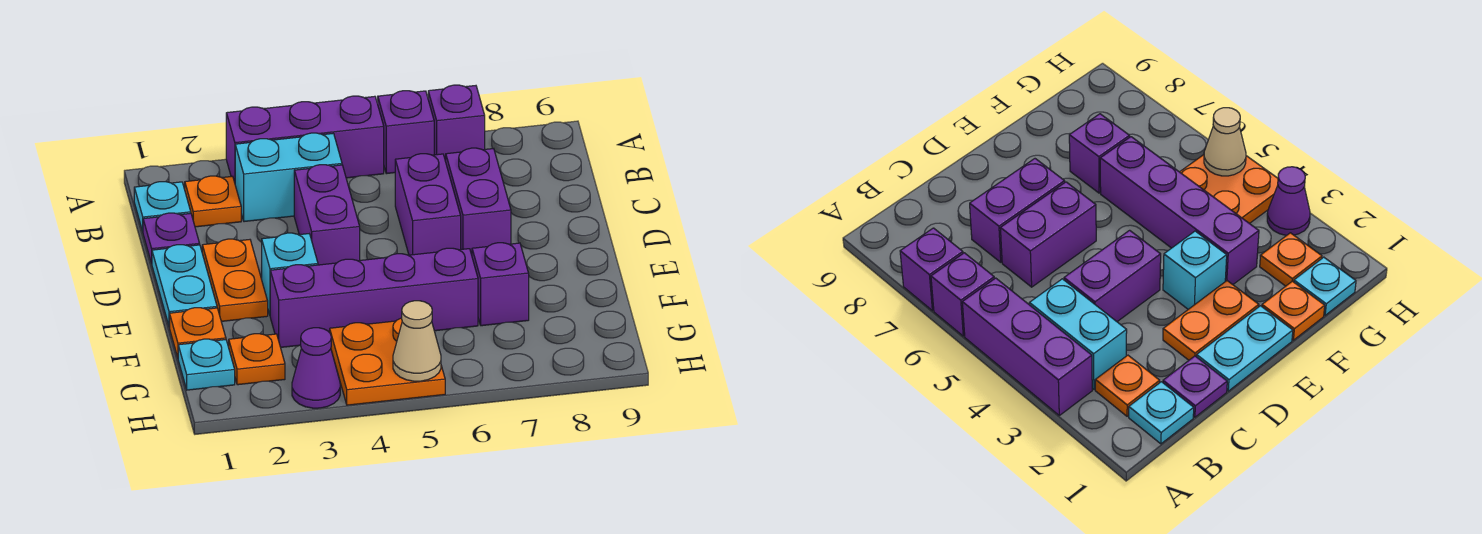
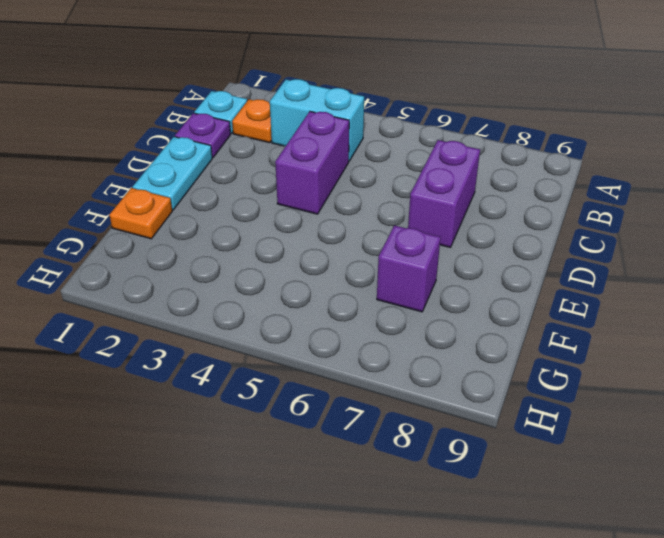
none -> purple 1x3 brick [226,96,384,182]
none -> purple 1x1 brick [378,91,434,174]
none -> purple 1x1 brick [428,85,485,161]

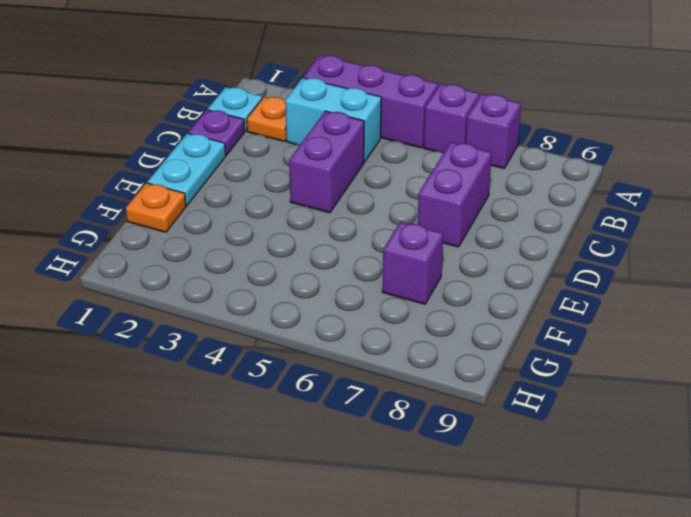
none -> purple 1x2 brick [395,154,461,255]
none -> orange 1x2 plate [202,239,268,321]
none -> cyan 1x1 brick [262,233,318,315]

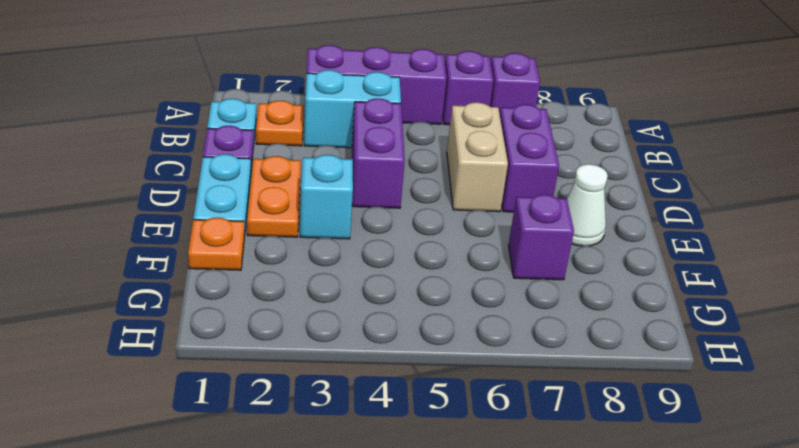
tan 1x2 brick [447,102,508,212] -> purple 1x2 brick [395,154,461,255]
white 1x1 cone [567,164,608,246] -> none
none -> purple 1x4 brick [270,248,478,347]
none -> cyan 1x1 plate [178,339,235,390]
none -> orange 1x1 plate [229,334,285,385]

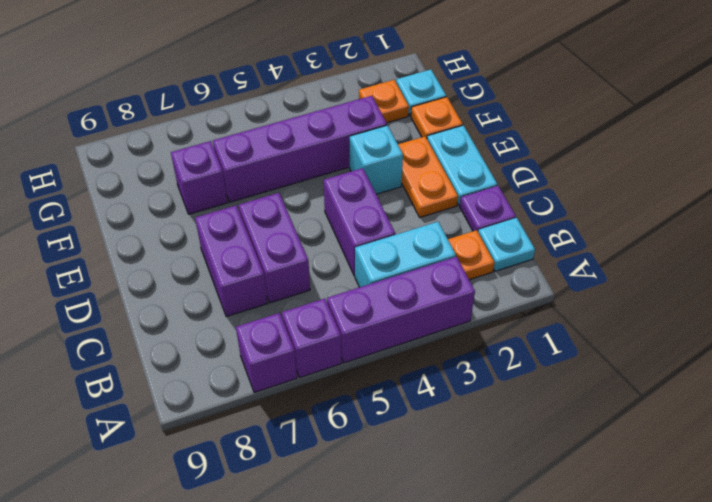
none -> orange 2x2 plate [330,318,445,405]
none -> purple 1x1 cone [292,328,340,408]
none -> tan 1x1 cone [393,301,441,381]

